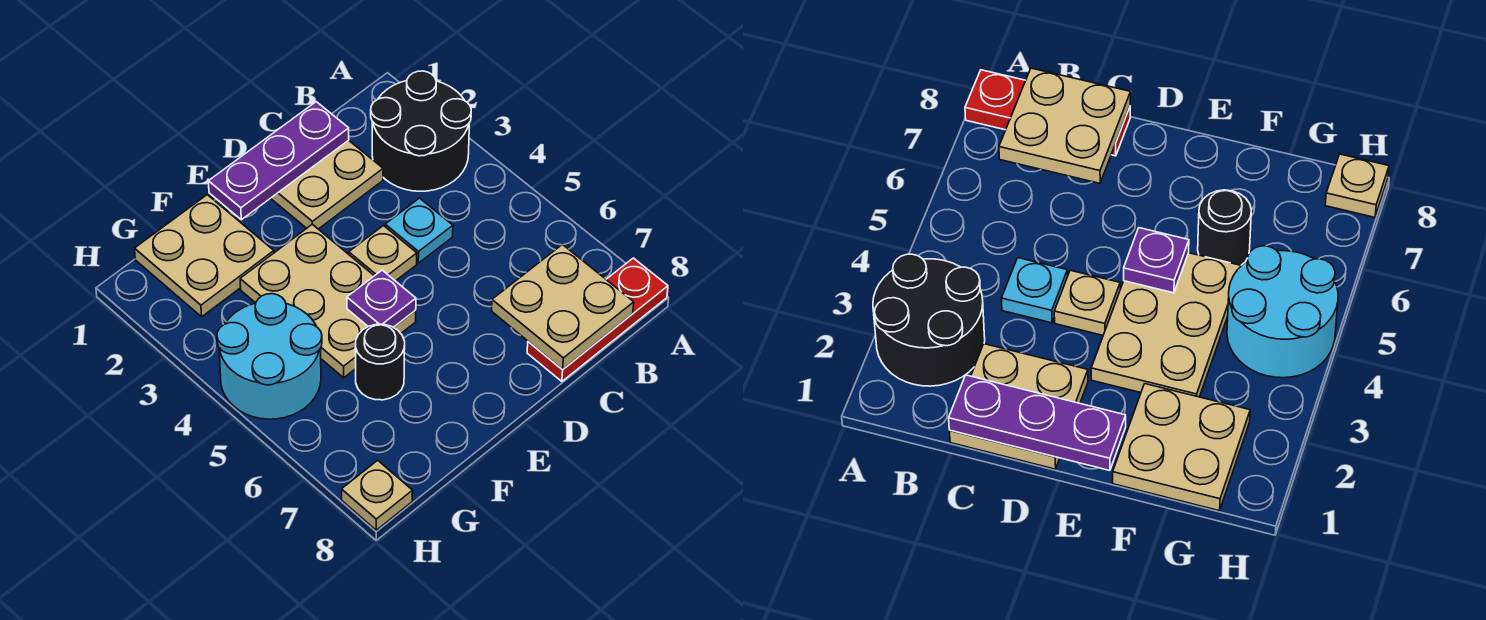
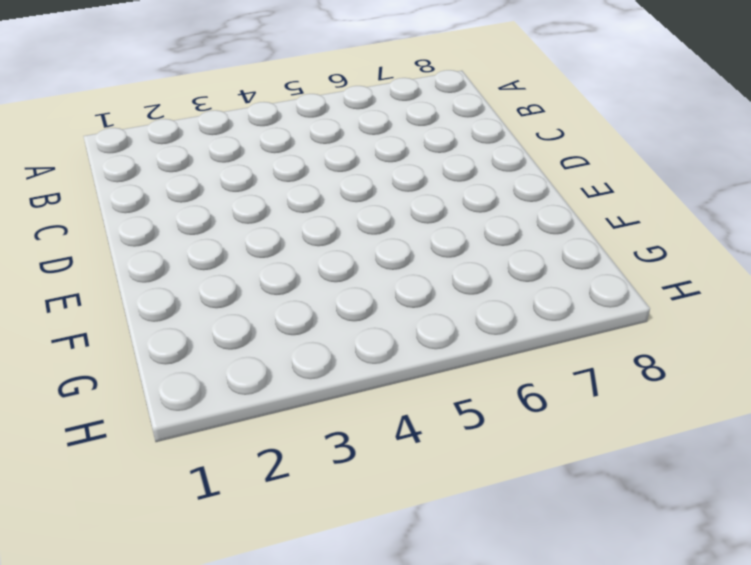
none -> black 2x2 round brick [371,71,471,191]
none -> red 1x3 plate [527,258,668,381]
none -> tan 2x2 plate [271,140,383,229]

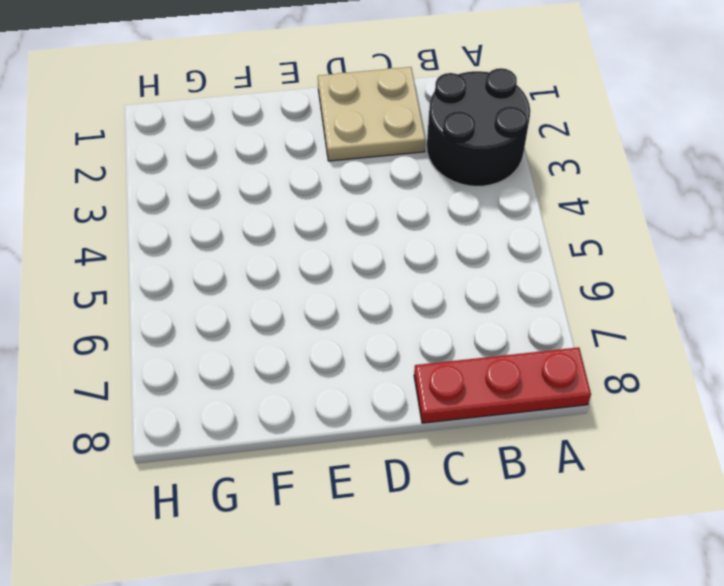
none -> cyan 1x1 plate [385,198,453,263]
none -> tan 1x1 plate [349,226,417,281]
none -> tan 2x3 plate [240,224,416,378]

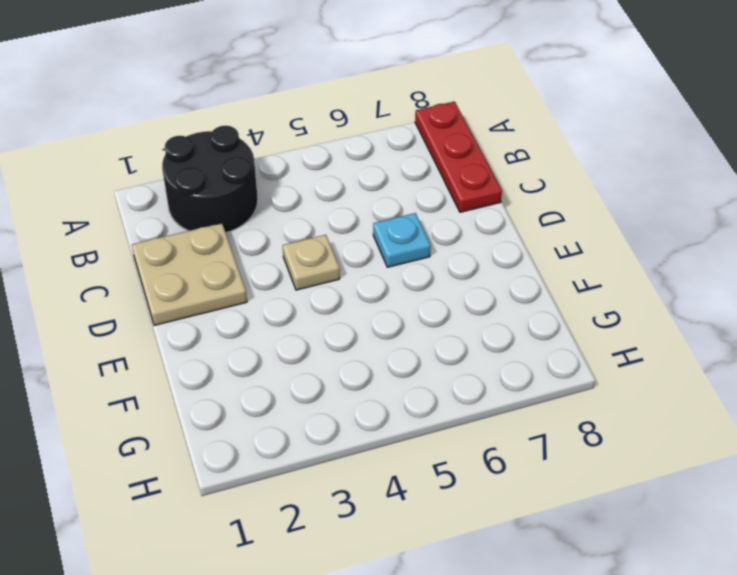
cyan 1x1 plate [373,213,431,267] -> cyan 1x1 plate moved to [385,198,453,263]
none -> tan 2x3 plate [240,224,416,378]
none -> tan 2x2 plate [135,195,274,317]
none -> black 1x1 round brick [355,324,405,400]

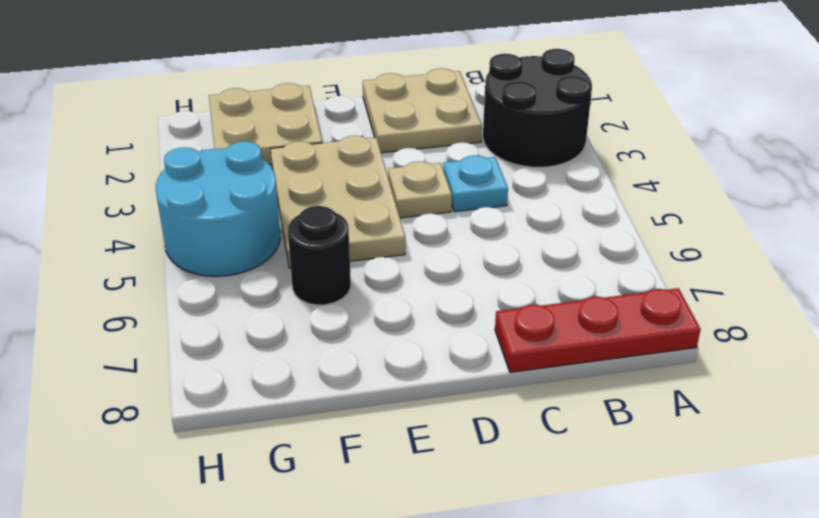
none -> tan 1x1 plate [342,460,413,530]
none -> tan 2x2 plate [492,245,634,370]
none -> purple 1x3 plate [208,102,349,220]

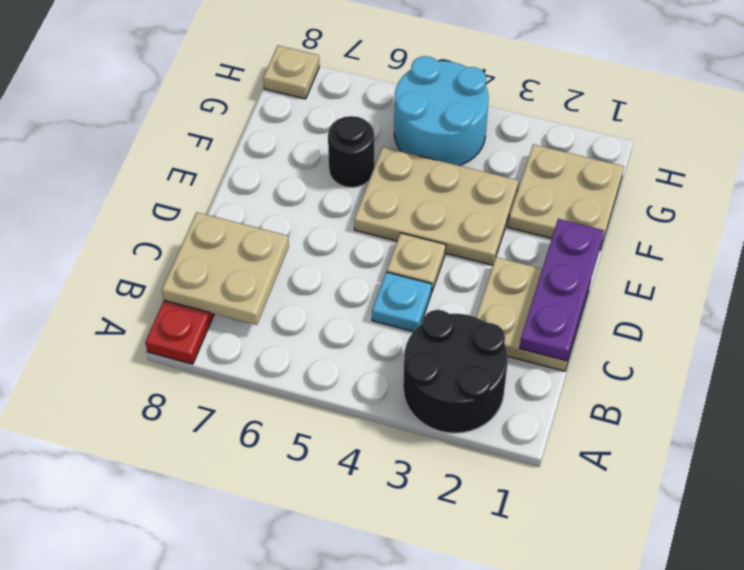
none -> purple 1x1 plate [347,270,416,327]

